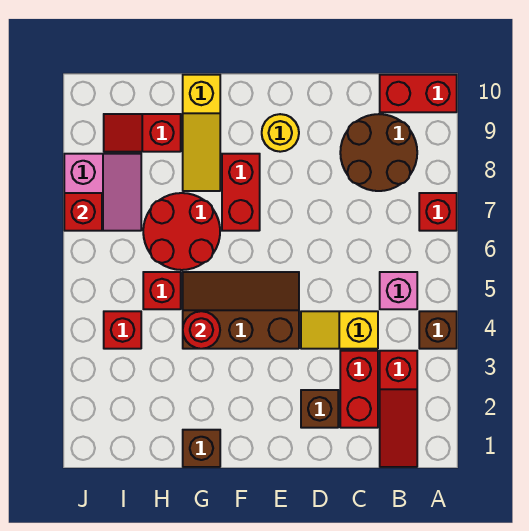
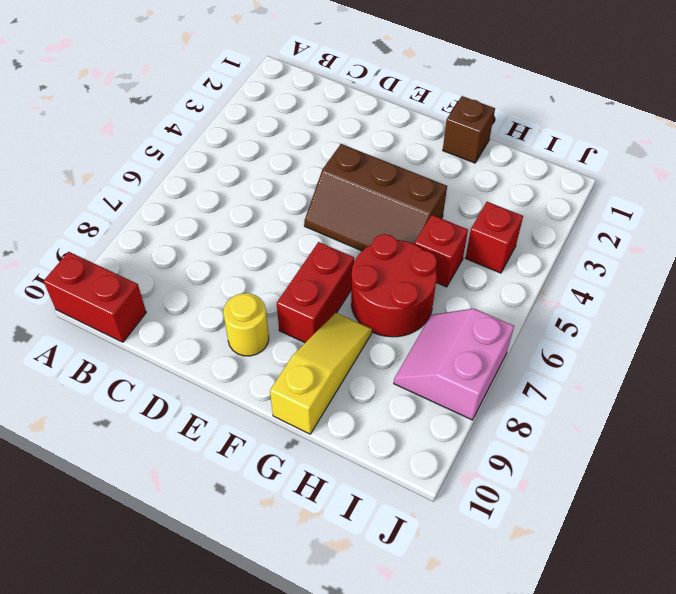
none -> brown 1x1 brick [419,311,457,349]
none -> red 1x1 brick [419,193,457,231]
none -> red 1x3 slope [380,351,417,467]

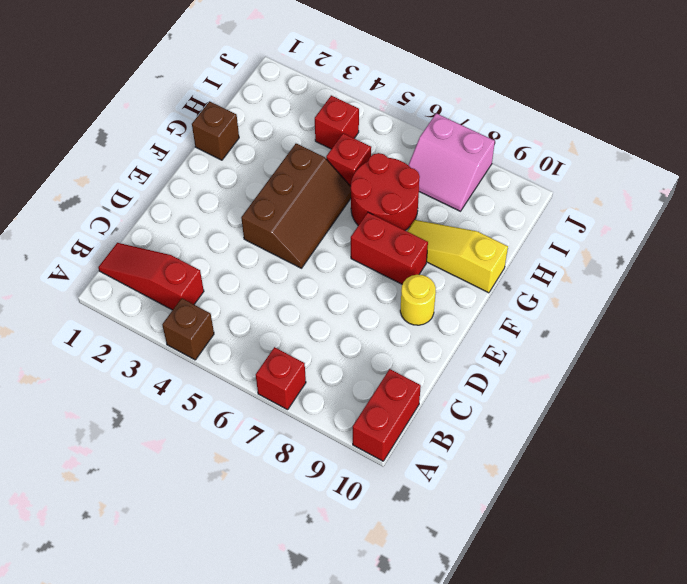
none -> pink 1x1 brick [380,272,417,309]
none -> brown 2x2 round brick [340,114,417,191]
none -> red 1x2 brick [340,351,378,428]

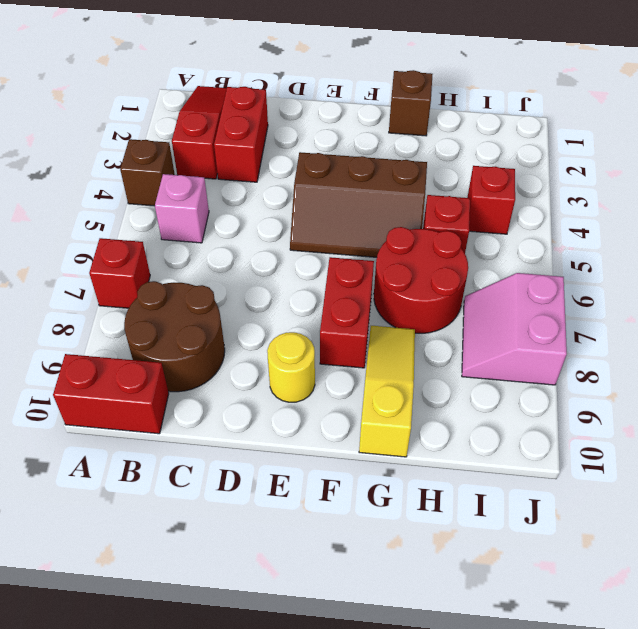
none -> yellow 1x2 slope [301,311,378,349]
none -> brown 1x1 brick [301,390,338,428]
none -> red 1x2 slope [104,114,181,152]

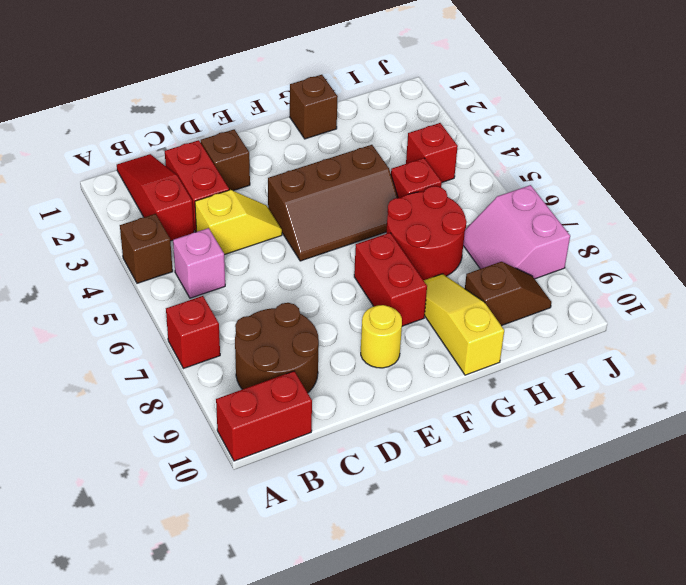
brown 1x2 slope [465,262,551,326] -> red 1x2 slope [104,114,181,152]
none -> red 1x1 round brick [183,311,220,349]
none -> red 1x1 brick [64,193,102,231]

